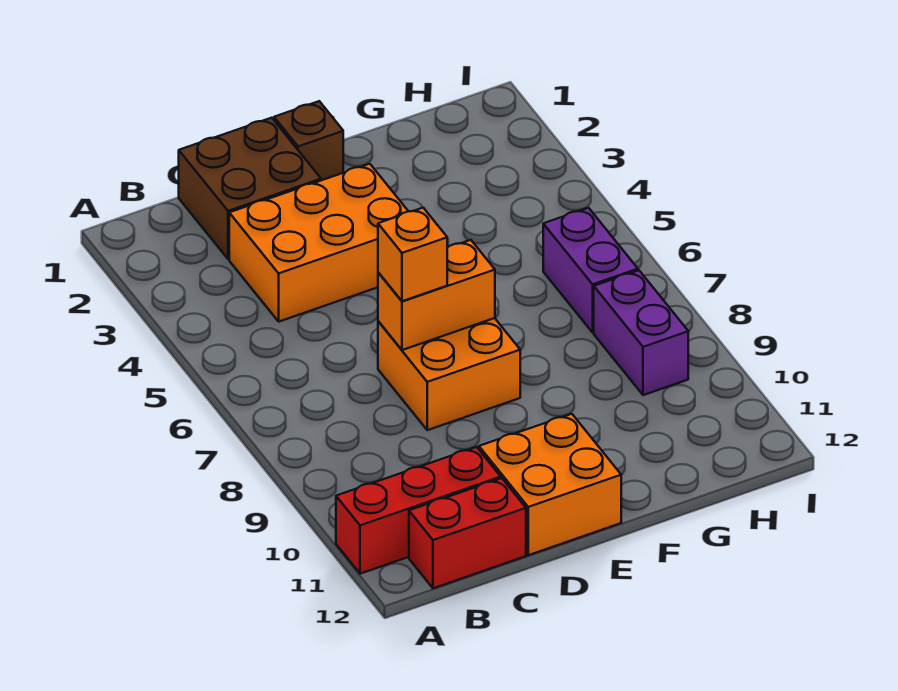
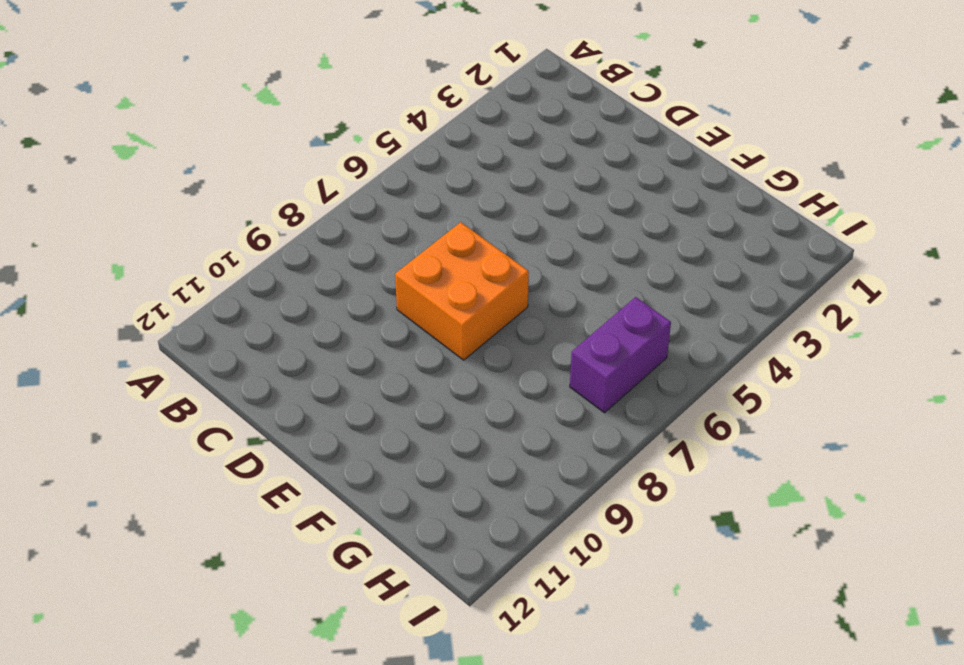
none -> red 1x3 brick [336,447,501,574]
none -> red 1x2 brick [409,478,526,588]

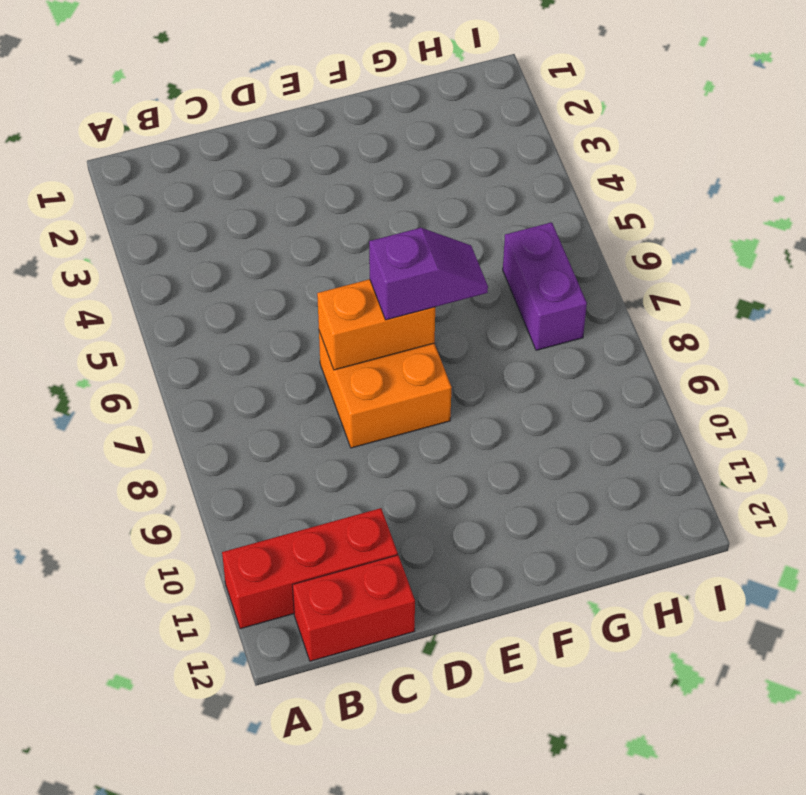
purple 1x2 slope [369,228,488,320] -> none
none -> brown 2x2 brick [179,118,321,259]
none -> orange 2x3 brick [229,164,408,322]

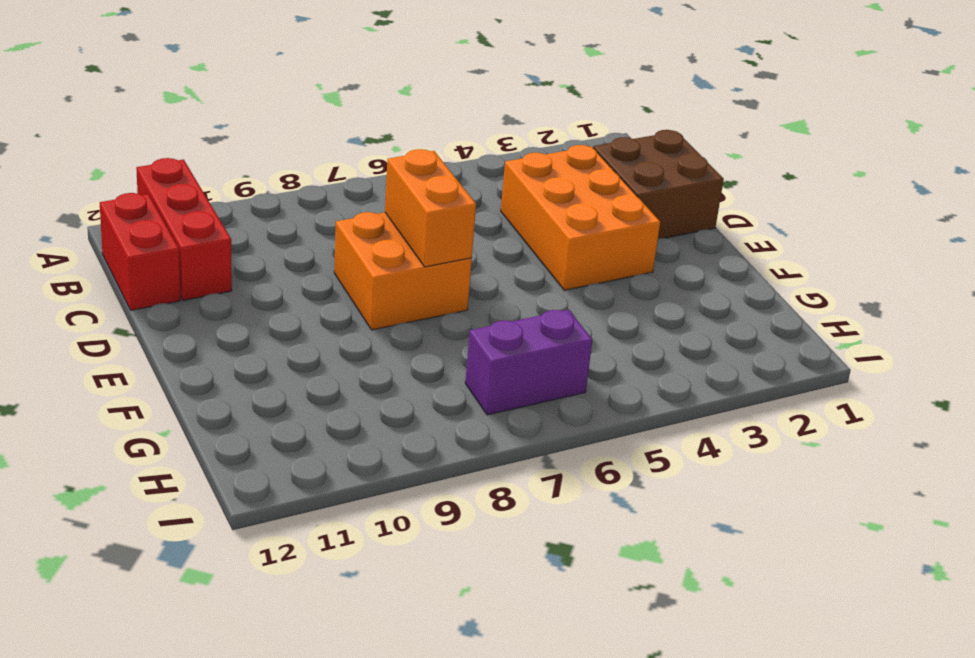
none -> orange 2x2 brick [479,414,621,555]
none -> brown 1x1 brick [274,101,343,180]

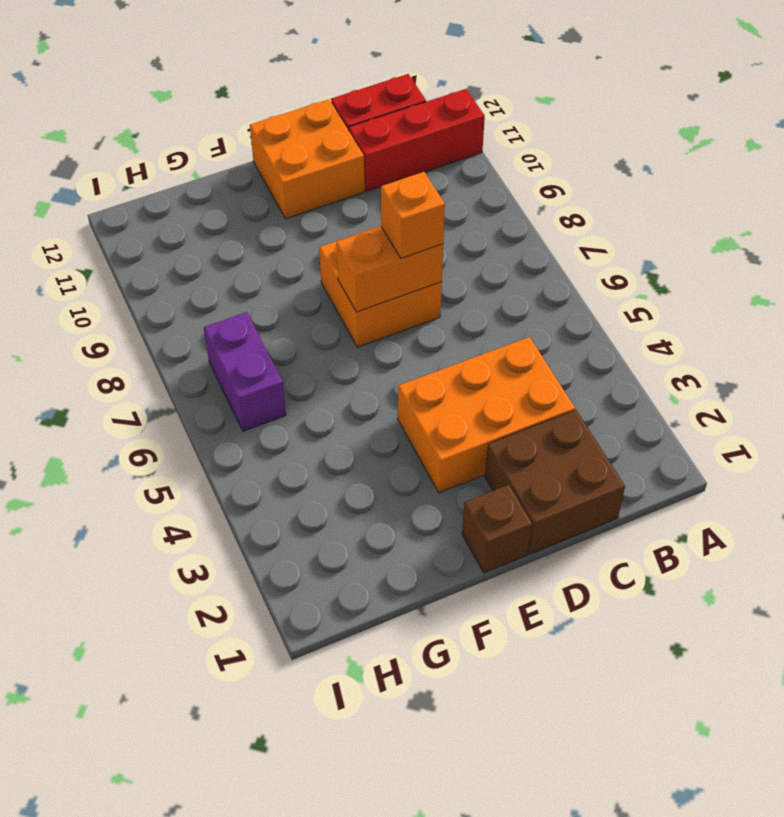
none -> purple 1x2 brick [594,270,688,395]

